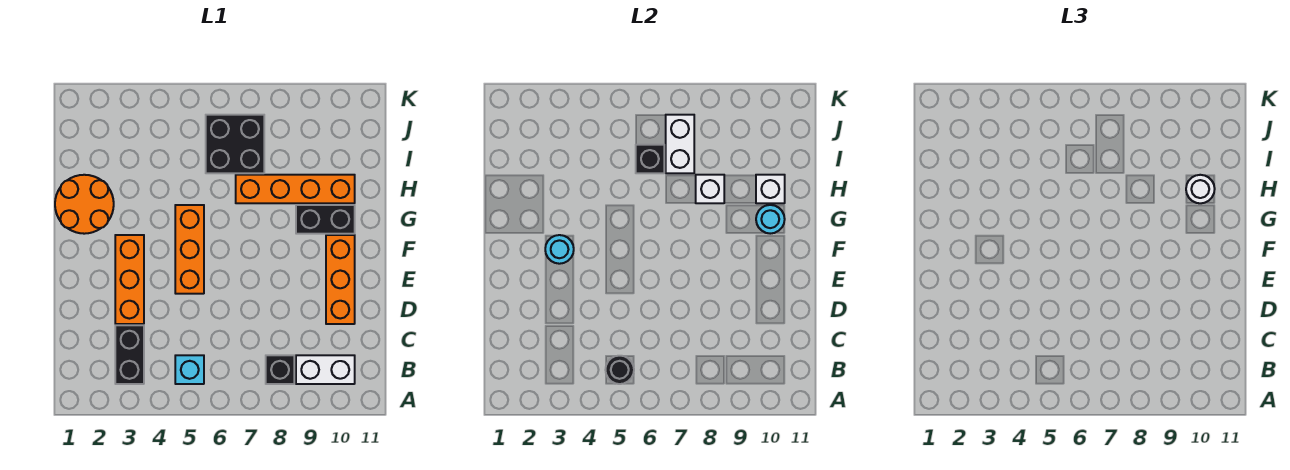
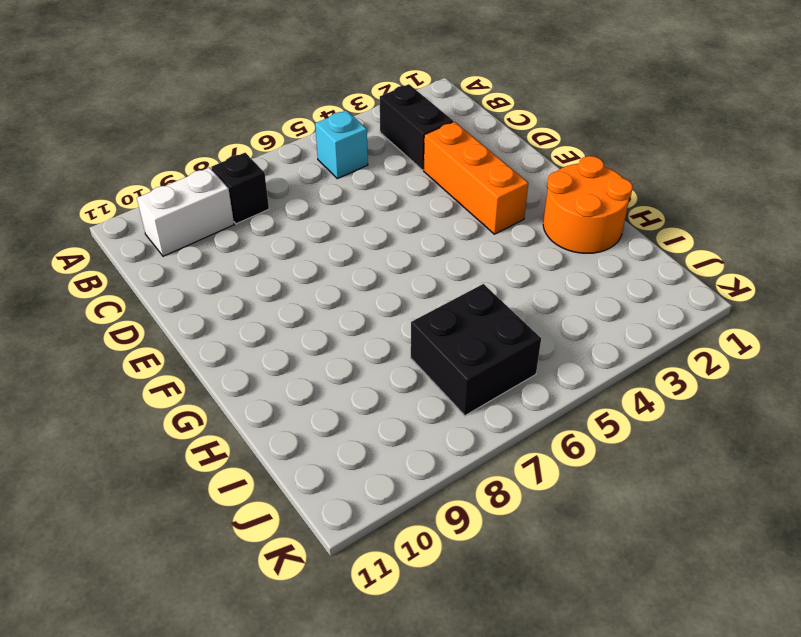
none -> orange 1x3 brick [326,235,355,324]
none -> orange 1x3 brick [175,205,204,294]
none -> black 1x2 brick [296,205,355,234]

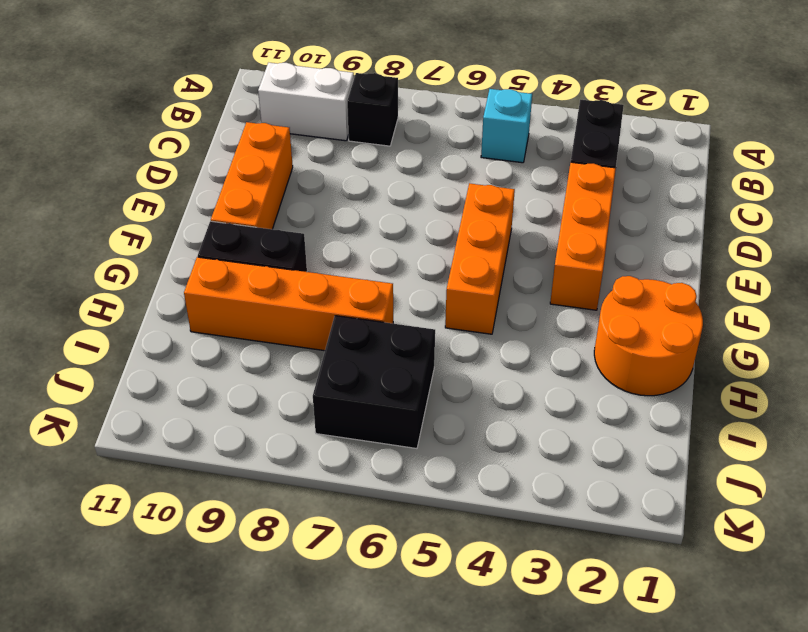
none -> black 1x1 round brick [605,356,634,384]
none -> cyan 1x1 round brick [545,235,574,264]
none -> cyan 1x1 round brick [756,205,785,234]

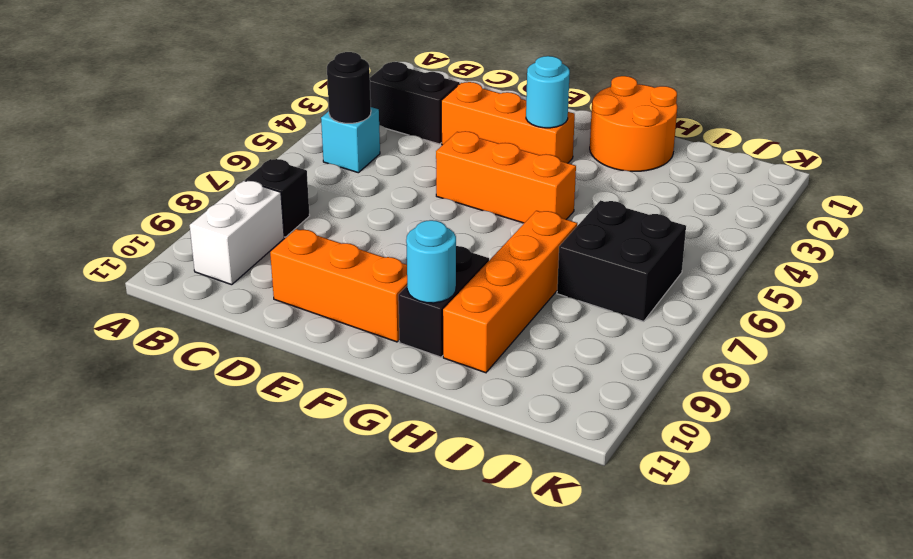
none -> white 1x1 brick [696,175,724,203]
none -> white 1x1 brick [756,175,785,203]
none -> black 1x1 brick [636,145,664,173]

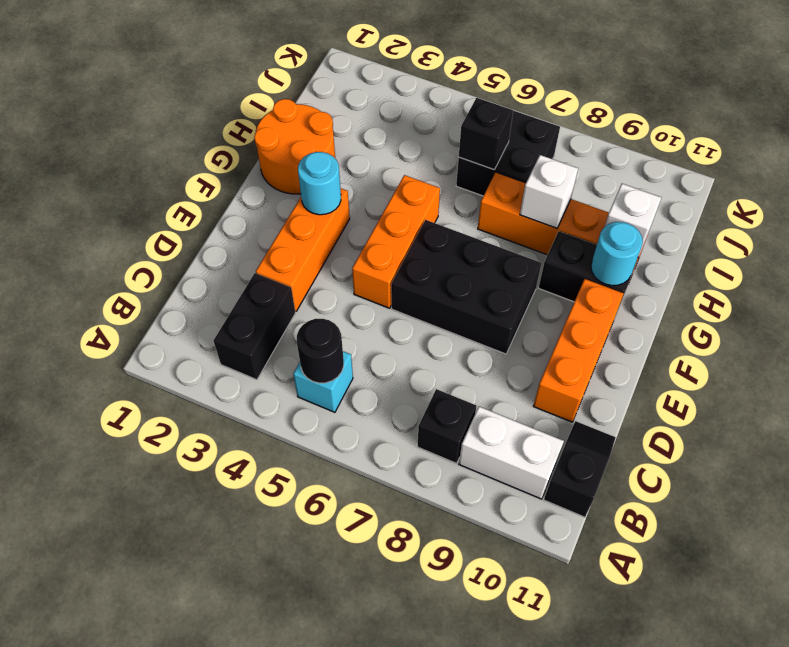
black 1x2 slope [544,421,616,517] -> none
black 2x3 brick [391,220,542,354] -> none
none -> white 1x2 brick [666,115,694,173]
none -> white 1x1 round brick [1186,175,1215,203]

